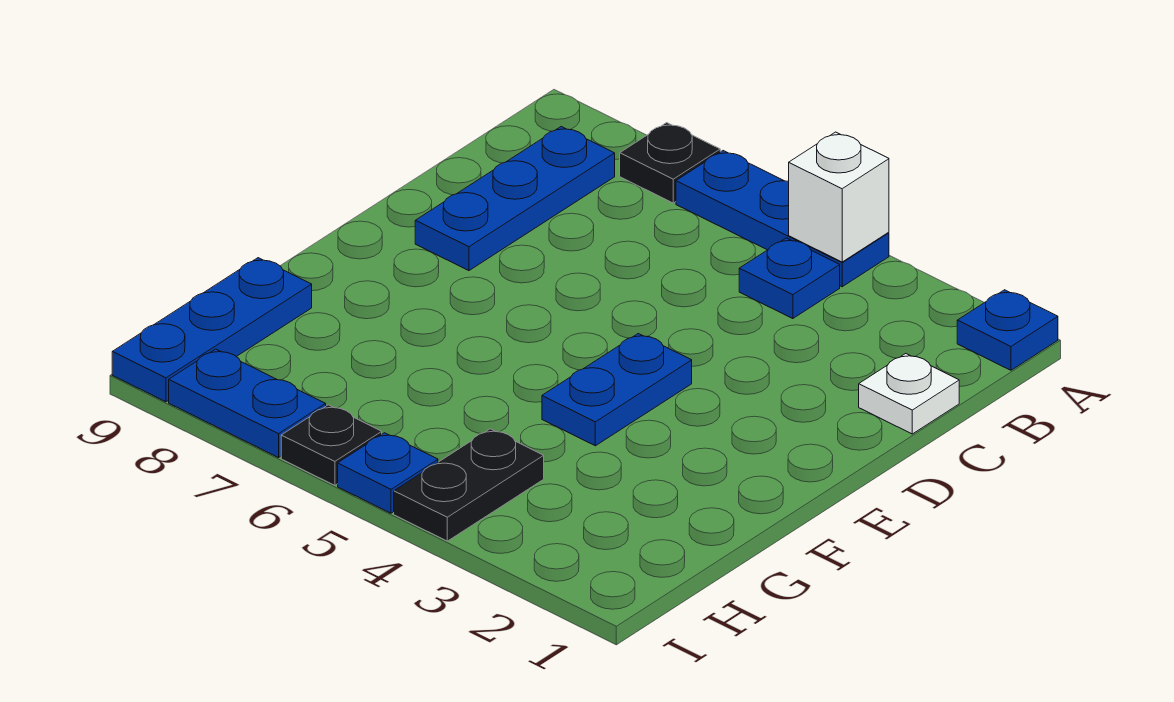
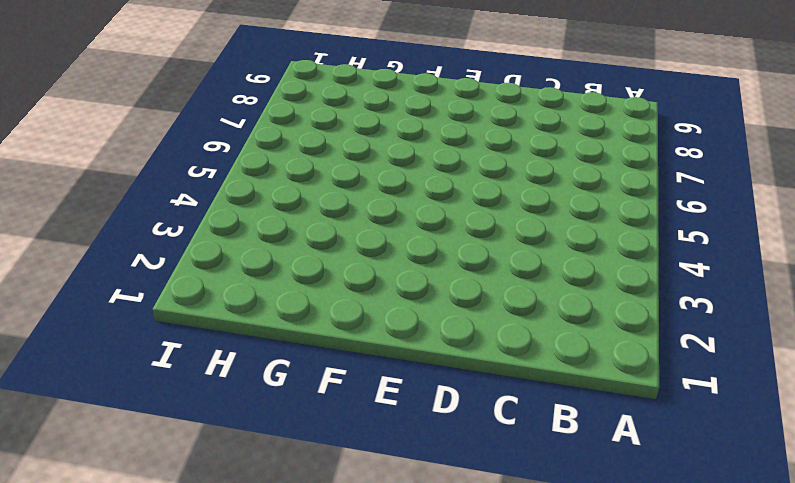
none -> blue 1x1 plate [957,290,1058,370]
none -> blue 1x3 plate [676,151,889,287]
none -> black 1x1 plate [620,123,720,203]

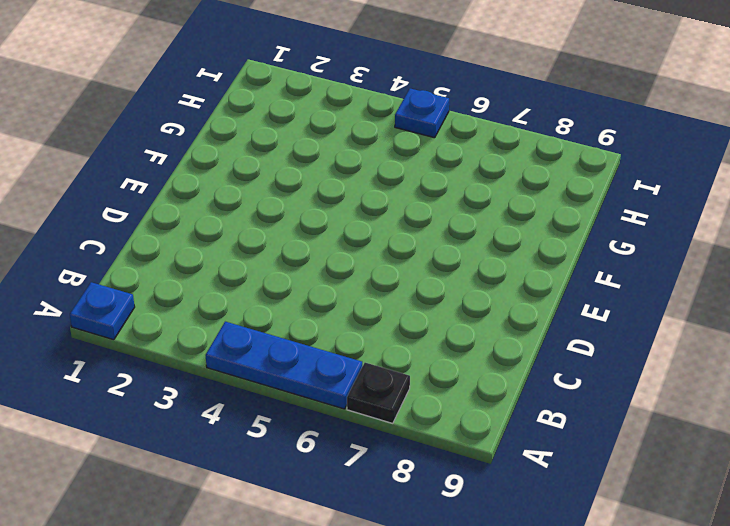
none -> blue 1x1 plate [739,238,840,319]
none -> blue 1x3 plate [415,127,615,271]
none -> white 1x1 plate [859,354,959,434]

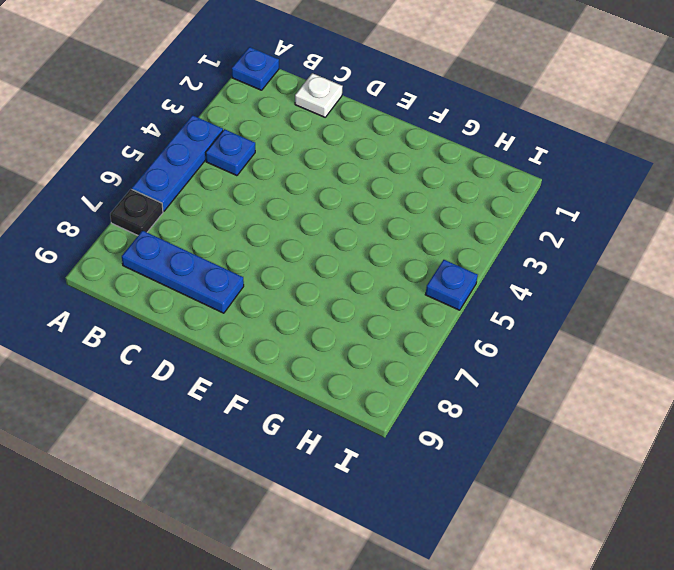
none -> blue 1x2 plate [542,334,692,446]
none -> blue 1x3 plate [112,258,312,402]
none -> black 1x2 plate [394,429,544,541]

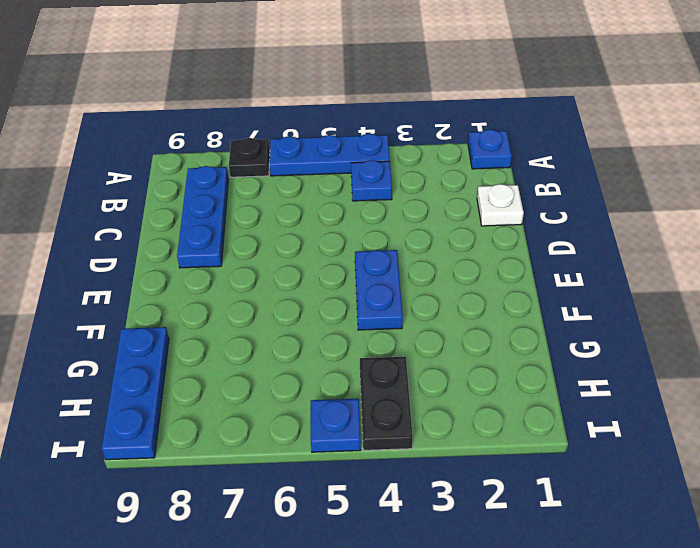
none -> black 1x1 plate [281,405,382,485]
none -> blue 1x2 plate [169,349,326,458]
none -> white 1x1 brick [789,132,889,262]

